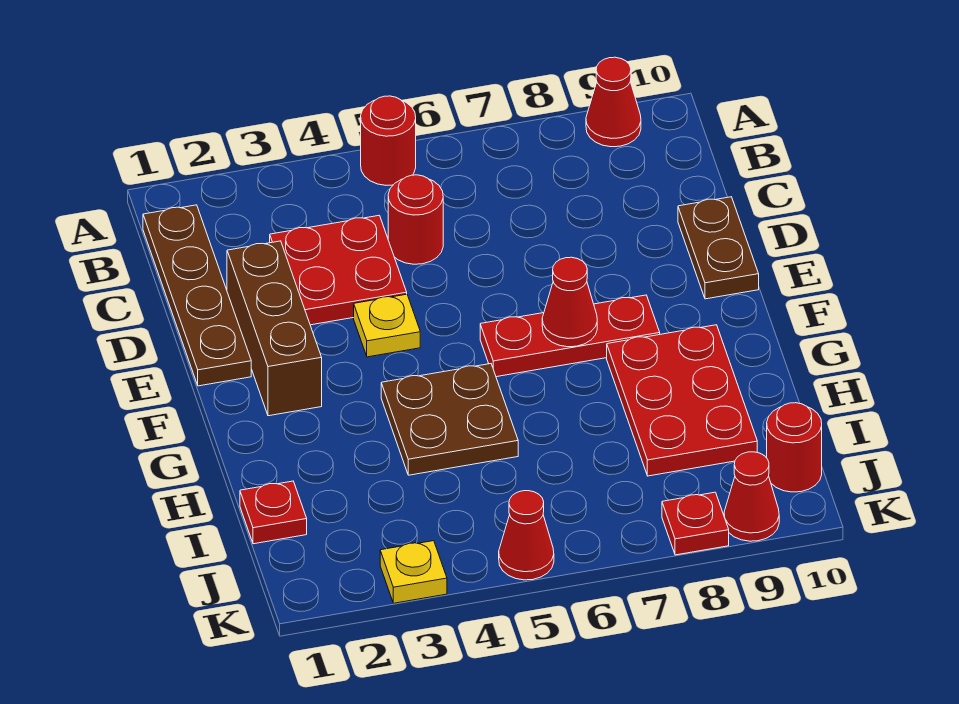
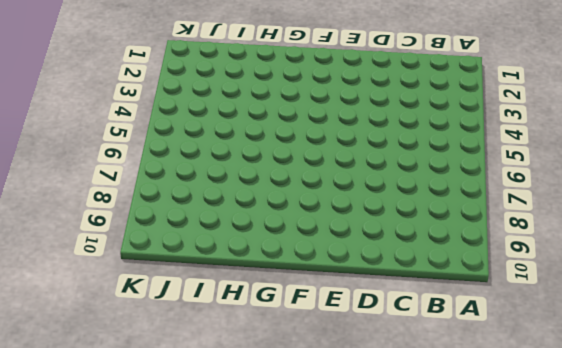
none -> red 1x1 round brick [361,96,416,185]
none -> red 1x1 cone [586,57,641,147]
none -> brown 1x4 plate [143,205,251,386]

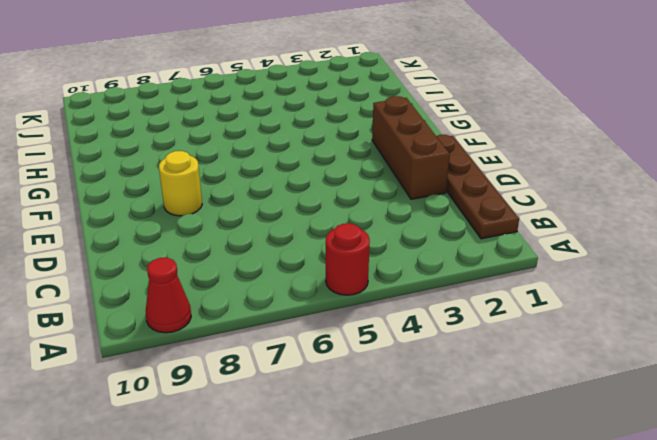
yellow 1x1 round brick [159,151,202,216] -> none
none -> red 2x2 plate [270,215,407,325]
none -> red 1x1 round brick [388,175,443,264]
none -> brown 1x2 plate [678,197,759,299]

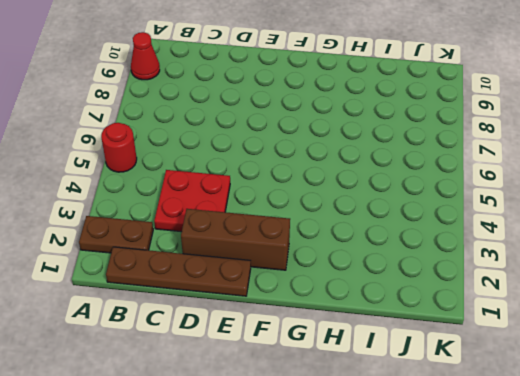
brown 1x2 plate [79,216,153,253] -> brown 1x2 plate moved to [678,197,759,299]
none -> red 1x1 round brick [388,175,443,264]
none -> yellow 1x1 plate [354,294,420,357]
none -> red 1x3 plate [480,295,660,377]

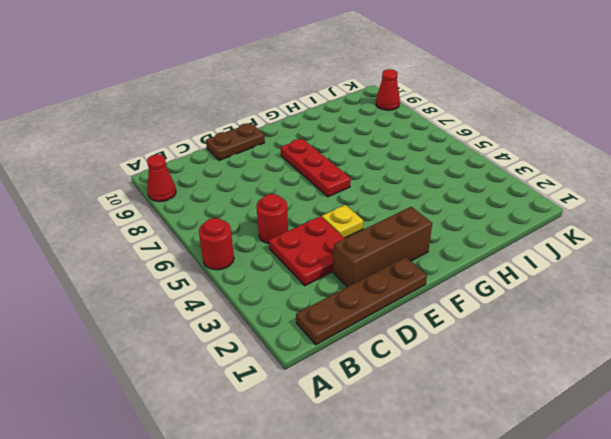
none -> brown 2x2 plate [381,364,518,475]
none -> red 2x3 plate [607,325,757,476]
none -> red 1x1 plate [240,481,307,544]

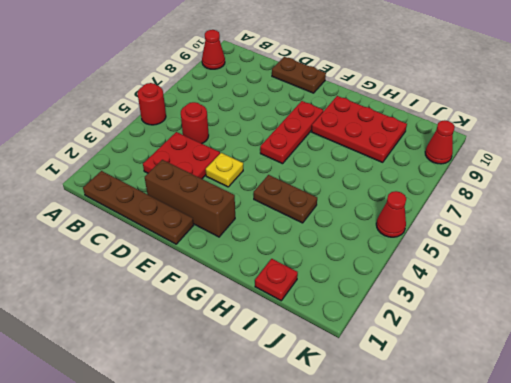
brown 1x2 plate [254,175,317,223] -> brown 2x2 plate [381,364,518,475]
none -> red 1x1 round brick [767,403,822,492]
none -> yellow 1x1 plate [380,541,447,603]
none -> red 1x1 plate [662,492,729,555]

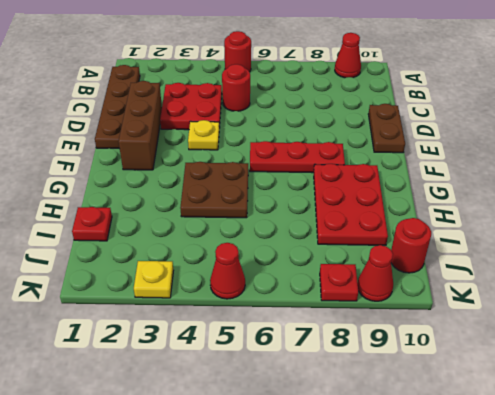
none -> red 1x1 cone [542,257,597,347]

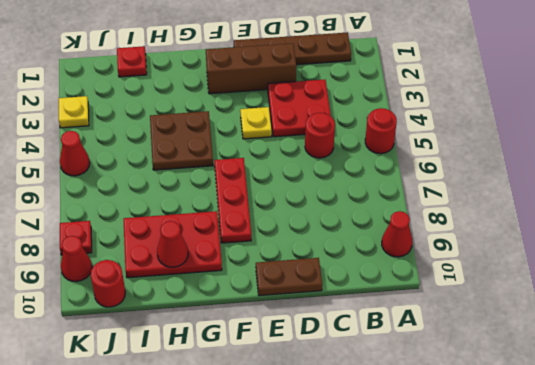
red 1x1 cone [157,221,188,267] -> red 1x1 cone moved to [542,257,597,347]

